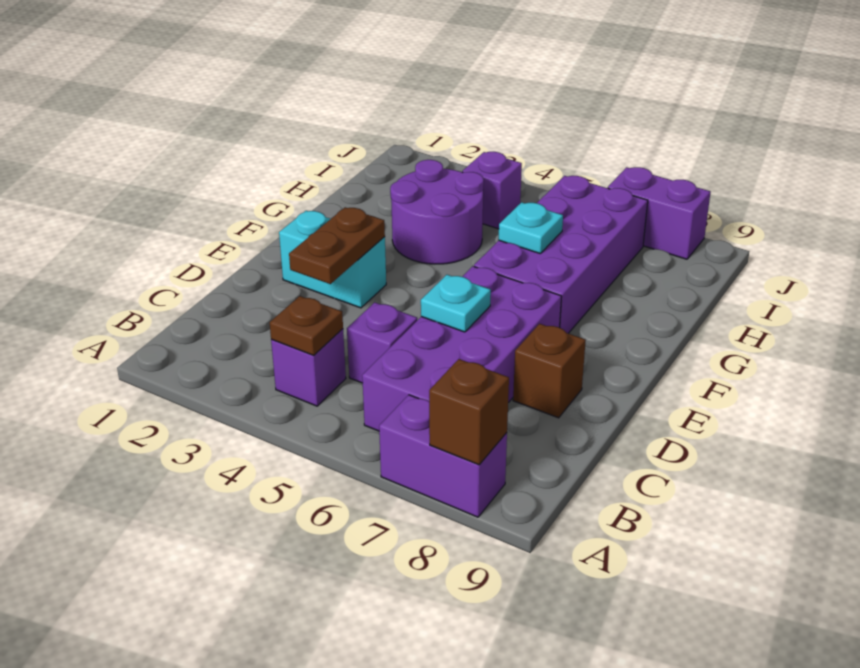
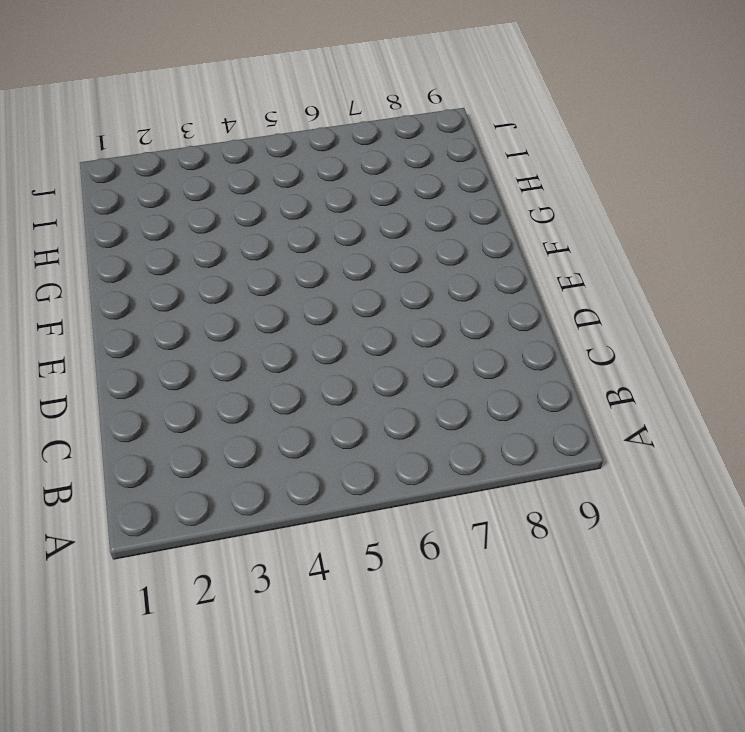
none -> purple 1x2 brick [379,395,507,517]
none -> purple 1x1 brick [271,329,346,406]
none -> purple 2x4 brick [362,266,562,431]

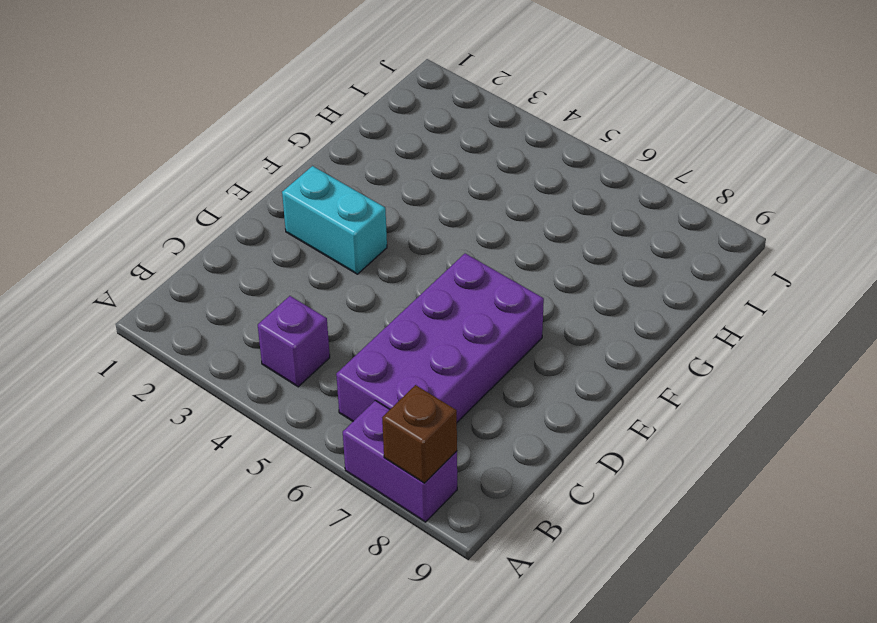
none -> purple 1x1 brick [347,302,417,383]
none -> brown 1x1 brick [513,324,586,418]
none -> purple 2x4 brick [474,176,648,333]

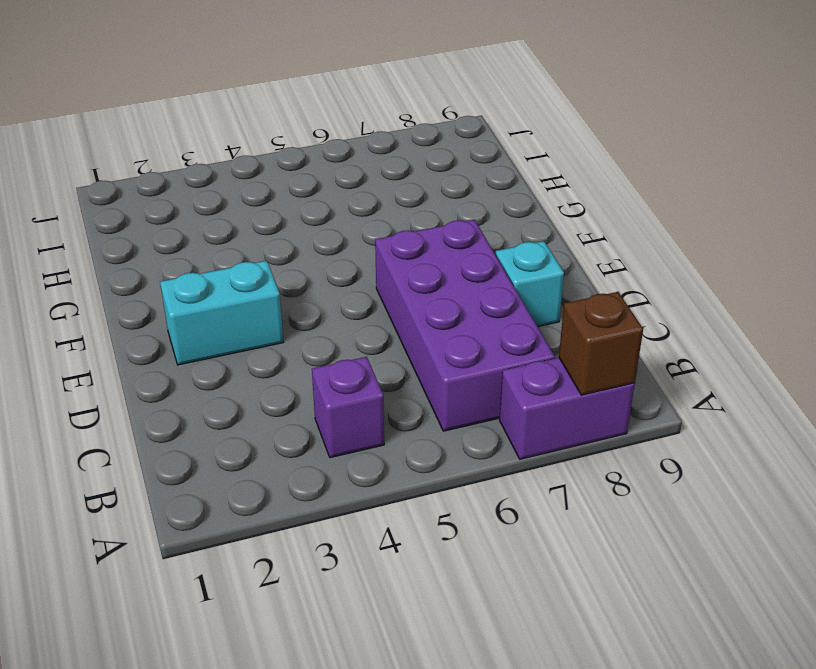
cyan 1x1 brick [496,241,564,327] -> brown 1x1 brick [513,324,586,418]
none -> purple 1x1 brick [347,302,417,383]
none -> purple 2x4 brick [474,176,648,333]
none -> purple 2x2 round brick [390,160,484,264]

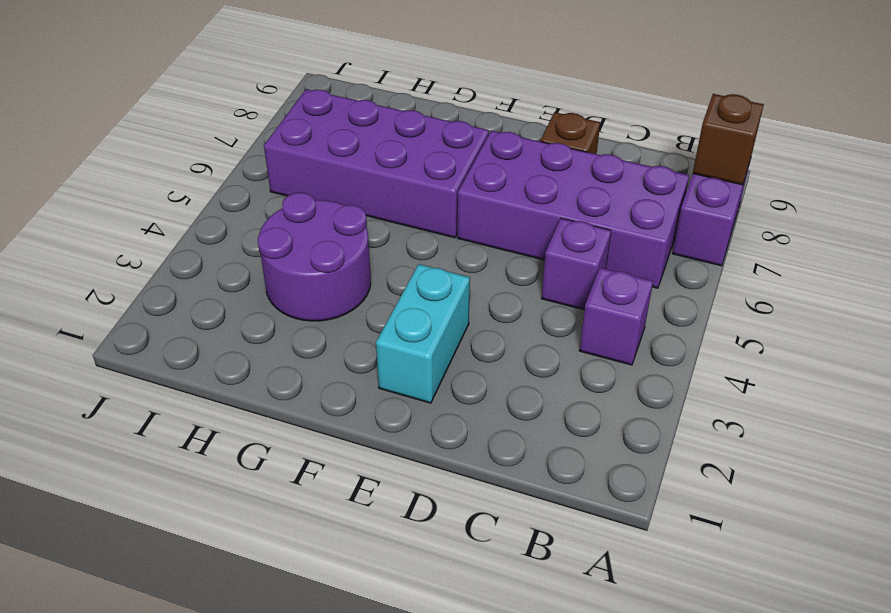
none -> purple 1x1 brick [462,152,522,229]
none -> purple 1x2 brick [608,167,711,259]
none -> brown 1x1 plate [270,296,343,355]

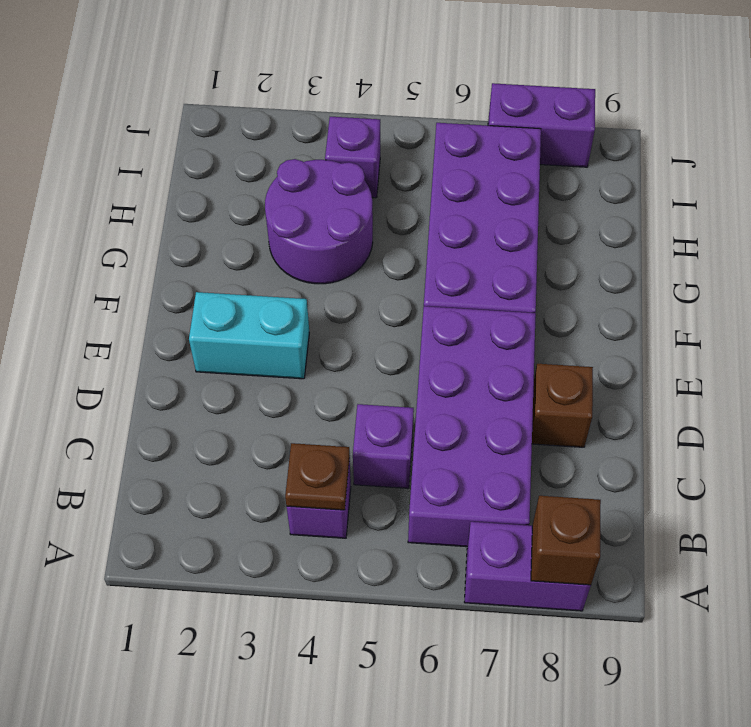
none -> brown 1x2 plate [289,207,385,284]
none -> cyan 1x1 plate [421,275,491,332]
none -> cyan 1x1 plate [499,202,563,253]

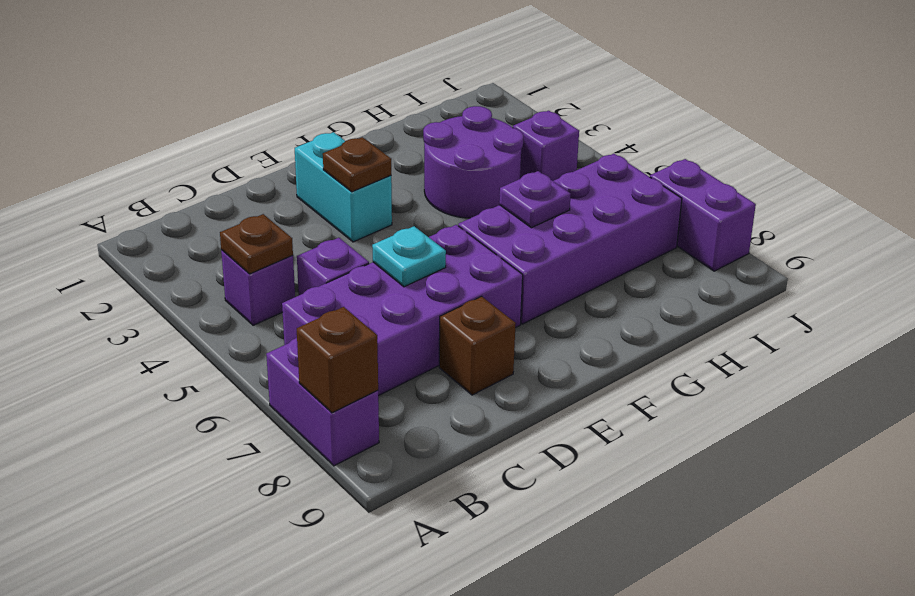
brown 1x1 plate [323,137,391,192] -> brown 1x2 plate [289,207,385,284]
purple 1x1 plate [499,171,571,228] -> cyan 1x1 plate [499,202,563,253]

